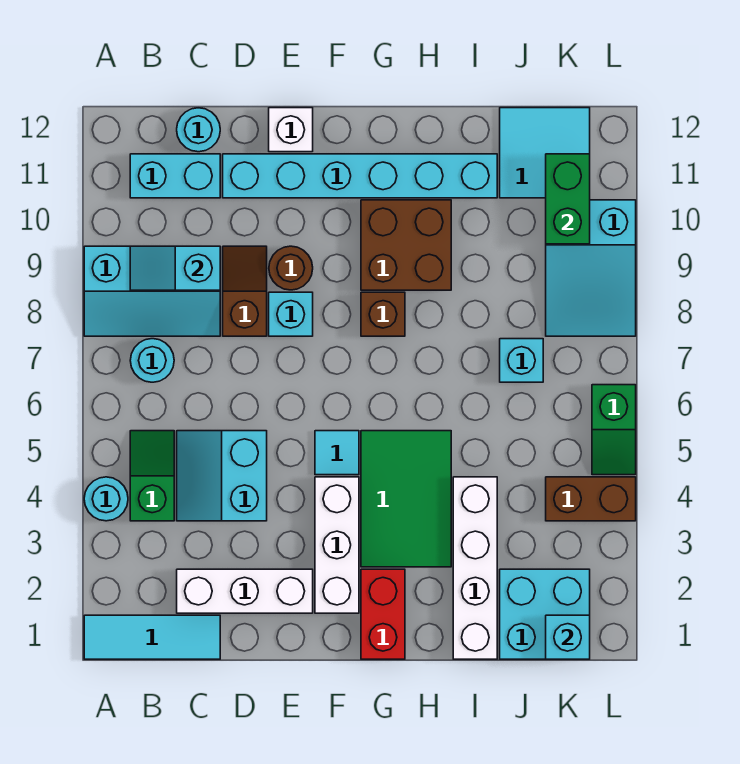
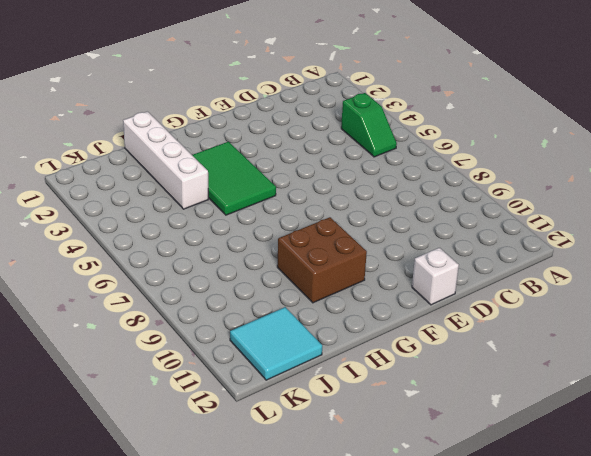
none -> cyan 1x3 tile [84,615,220,659]
none -> cyan 1x1 round brick [84,477,128,521]
none -> cyan 2x3 slope [84,246,220,336]
none -> cyan 1x1 round brick [130,339,174,382]

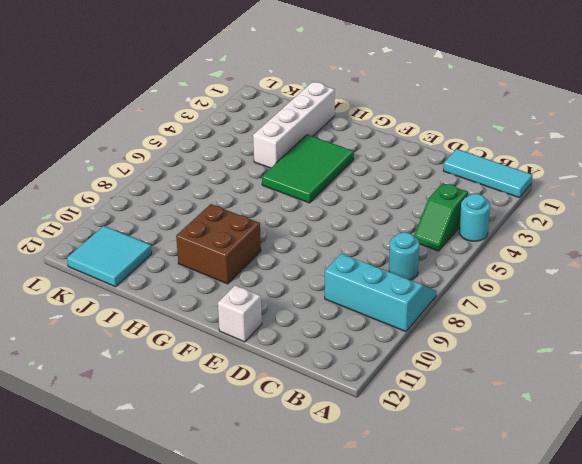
none -> cyan 1x2 brick [130,154,220,198]
none -> white 1x3 brick [177,569,313,613]
none -> cyan 2x2 slope [177,431,267,521]
none -> cyan 1x1 round brick [177,108,220,152]

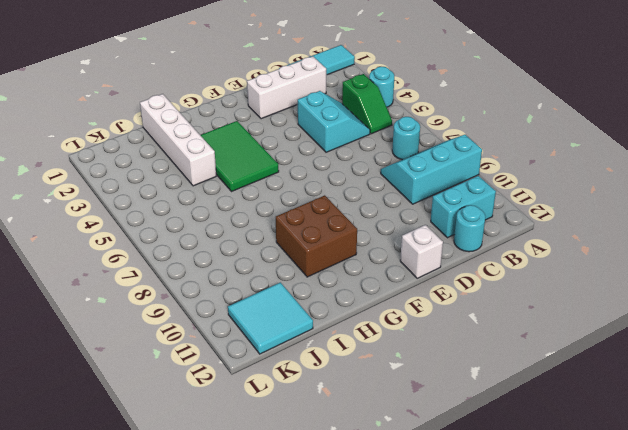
none -> brown 1x2 slope [223,246,267,336]
none -> cyan 1x6 brick [223,154,497,198]
none -> cyan 1x1 brick [269,292,313,336]
none -> brown 1x1 round brick [269,246,313,290]

